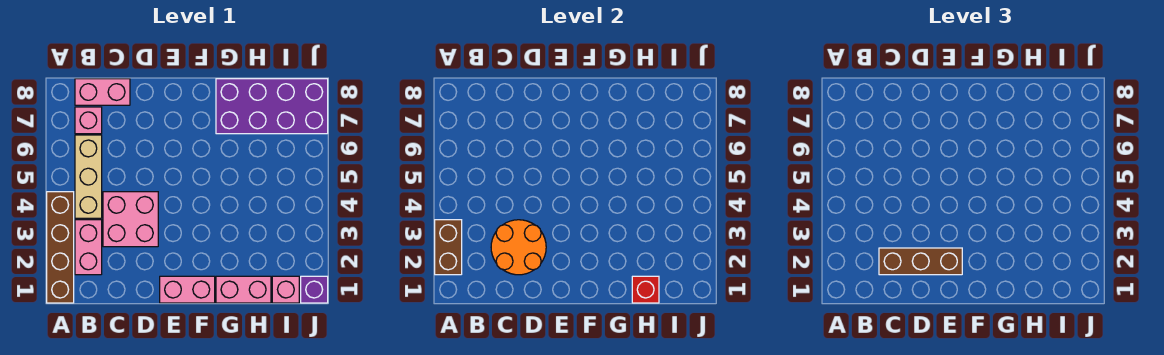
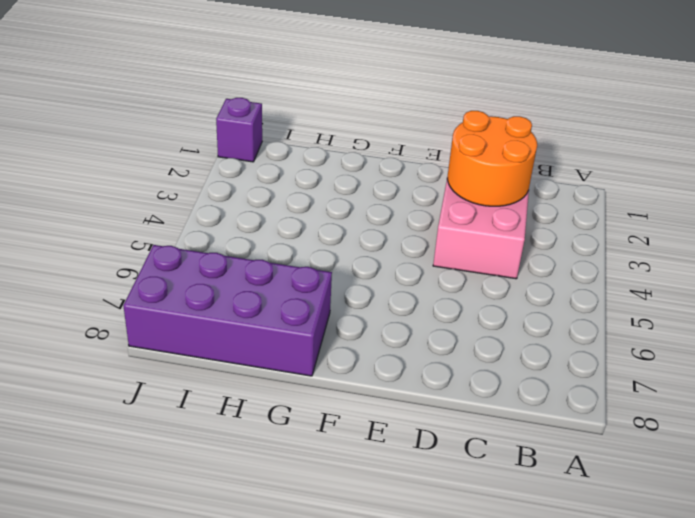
none -> brown 1x4 brick [47,192,74,303]
none -> pink 1x2 brick [75,220,102,275]
none -> tan 1x3 brick [75,135,102,218]

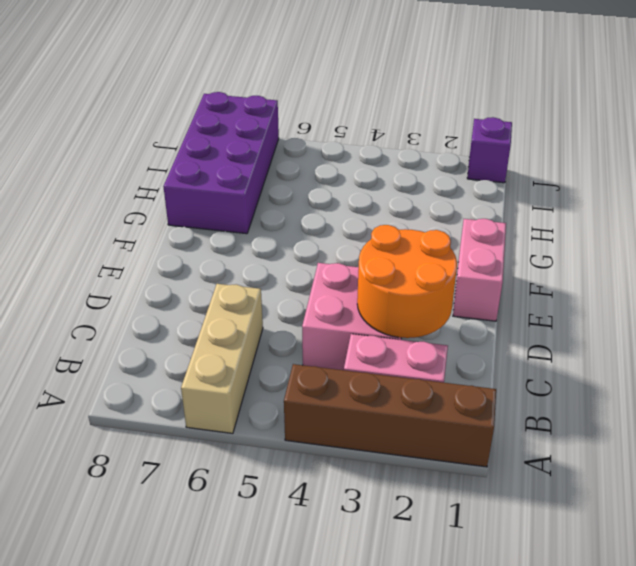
tan 1x3 brick [181,284,263,434] -> tan 1x3 brick turned to [75,135,102,218]
none -> pink 1x1 brick [75,107,102,134]
none -> pink 1x2 brick [75,79,130,105]
none -> pink 1x2 brick [216,276,271,303]

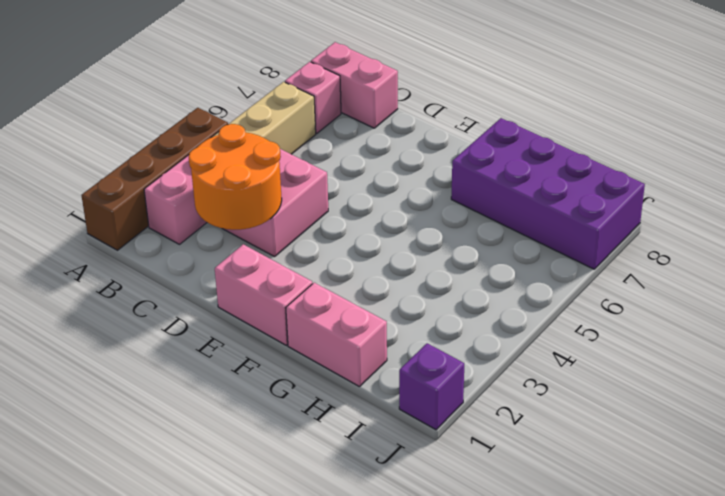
none -> pink 1x1 brick [272,276,299,303]
none -> brown 1x2 brick [435,220,462,275]
none -> red 1x1 brick [632,276,659,303]

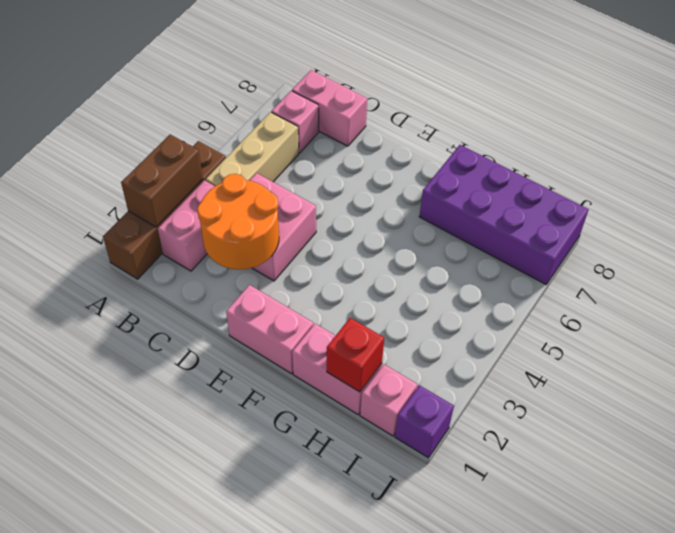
none -> brown 1x3 brick [879,248,962,275]

